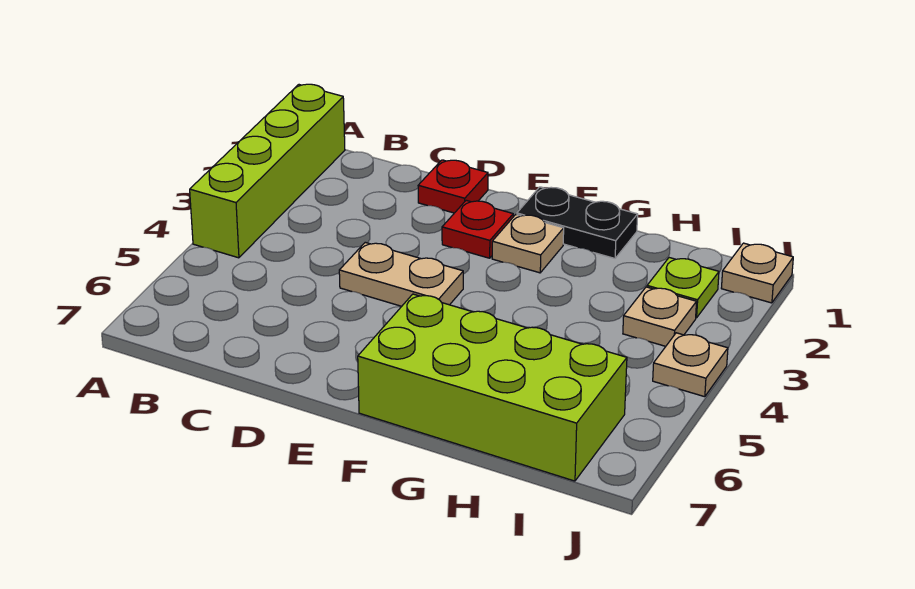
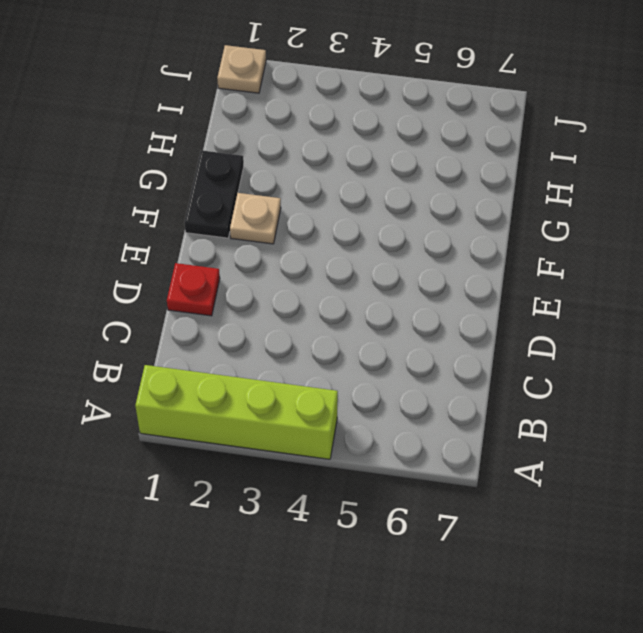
none -> tan 1x2 plate [339,242,463,306]
none -> red 1x1 plate [442,200,513,258]

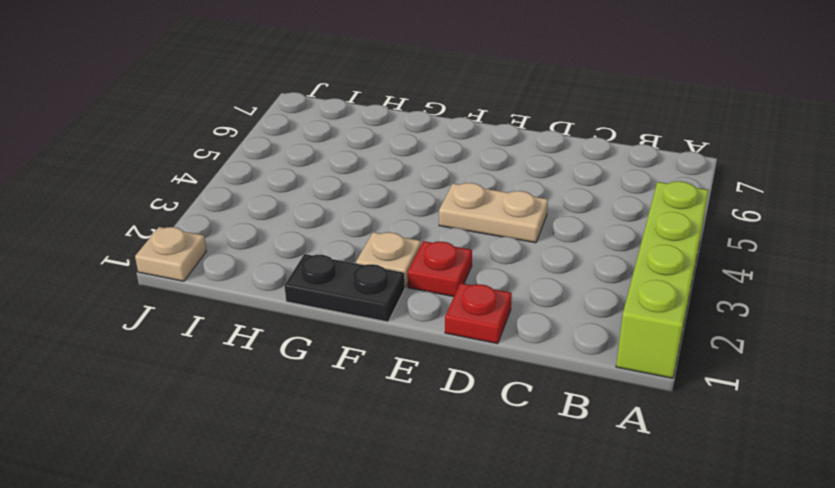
none -> lime 2x4 brick [358,294,627,481]
none -> lime 1x1 plate [647,258,719,318]

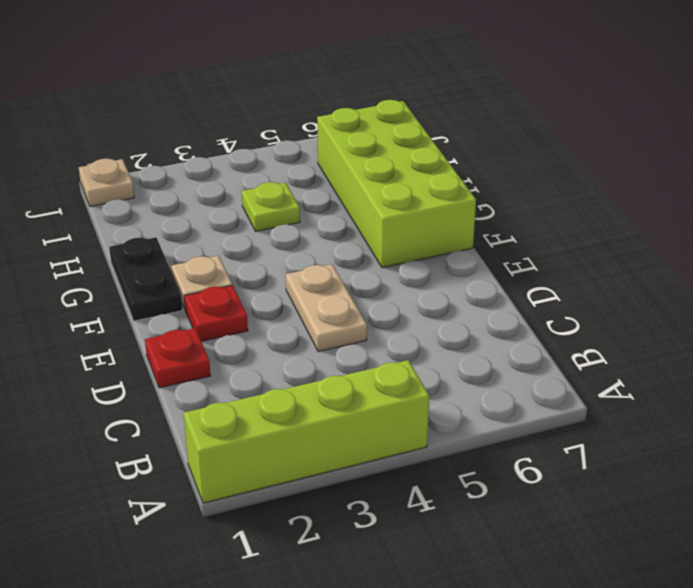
lime 1x1 plate [242,182,300,231] -> lime 1x1 plate moved to [647,258,719,318]
none -> tan 1x1 plate [623,287,696,346]
none -> tan 1x1 plate [653,333,728,397]

